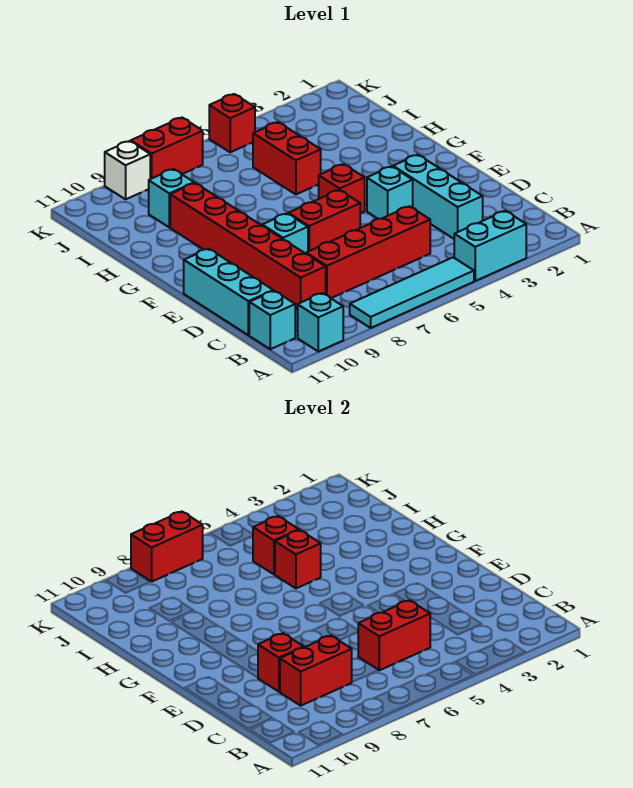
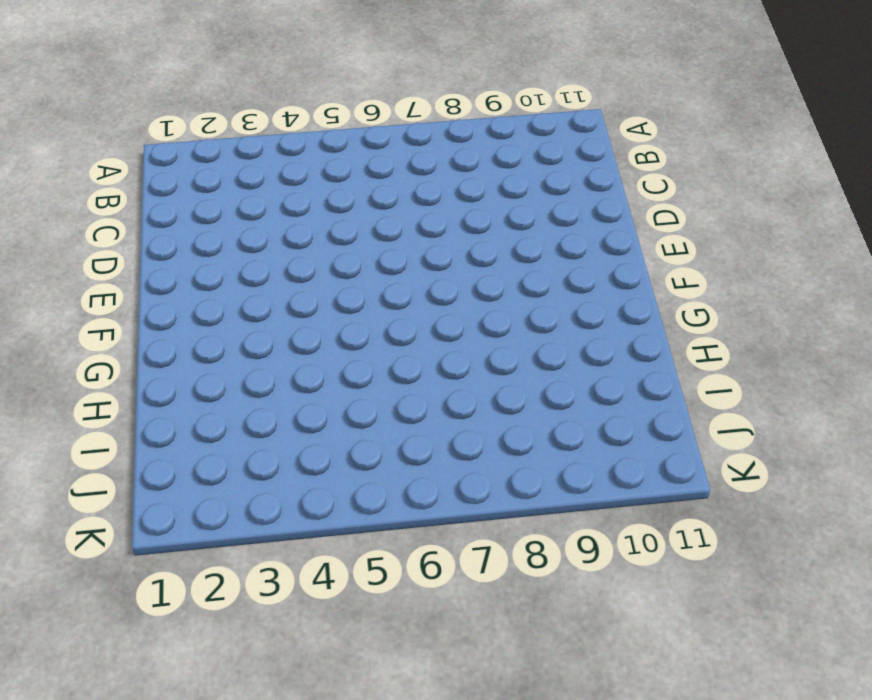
none -> cyan 1x2 brick [454,211,526,281]
none -> cyan 1x4 tile [350,257,474,328]
none -> cyan 1x1 brick [298,293,343,352]

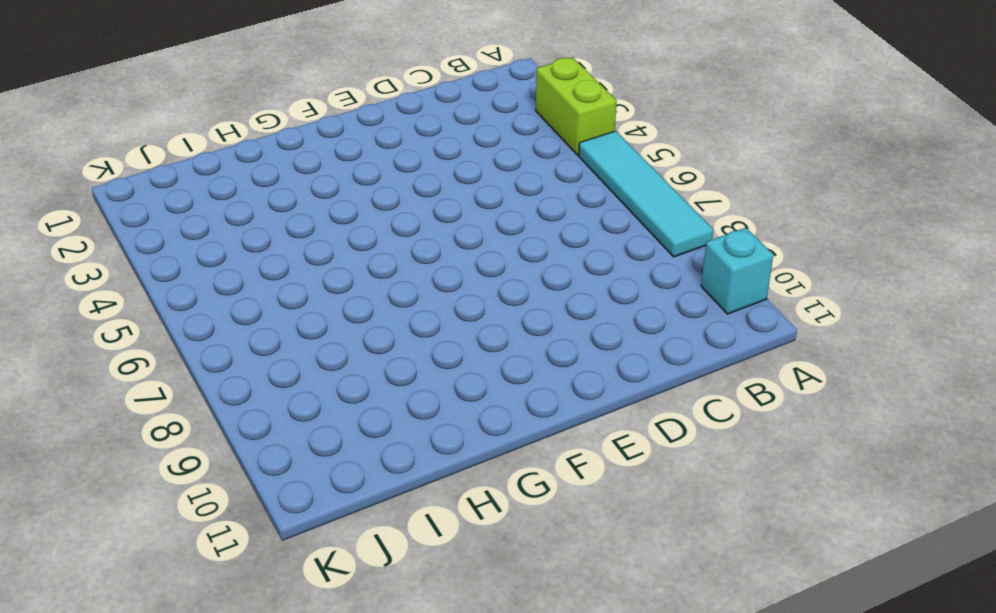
lime 1x2 brick [536,57,617,155] -> cyan 1x2 brick [454,211,526,281]
none -> cyan 1x1 brick [249,291,295,349]
none -> cyan 1x3 brick [393,155,483,239]
none -> red 1x4 brick [306,206,430,298]

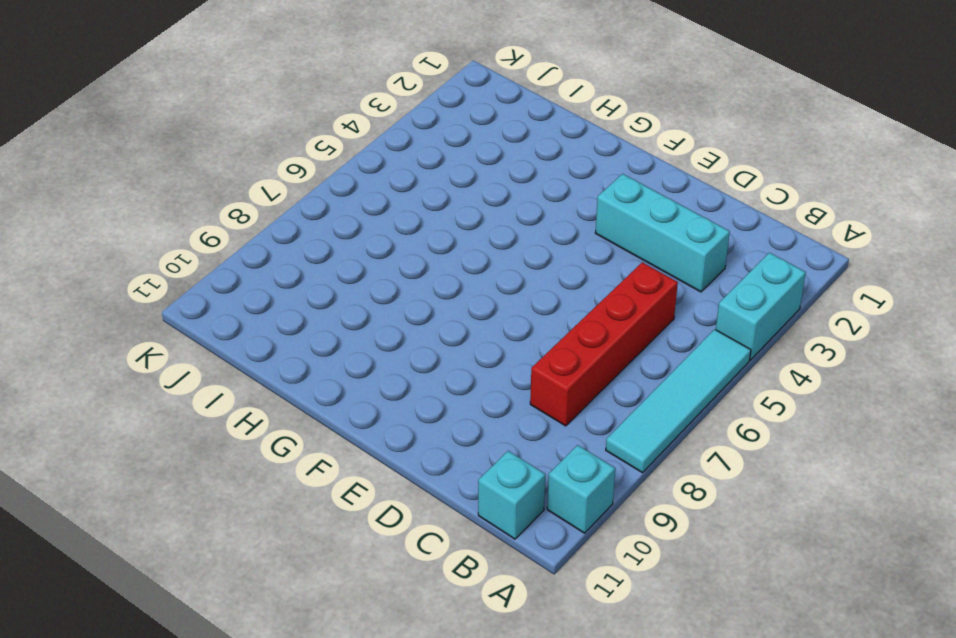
none -> red 1x6 brick [170,183,326,310]
none -> cyan 1x3 brick [184,249,273,335]
none -> cyan 1x1 brick [367,166,413,219]

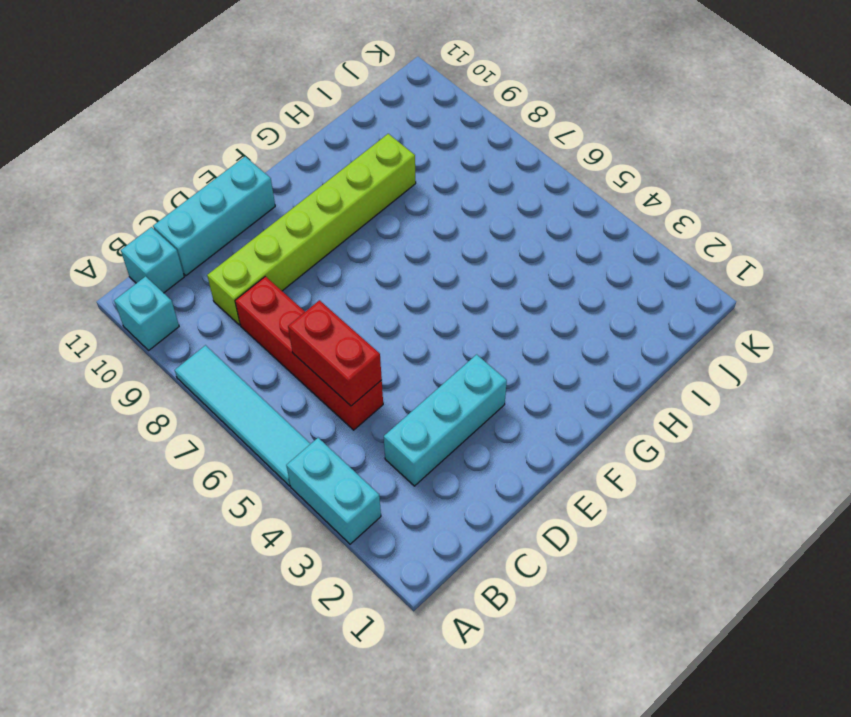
lime 1x6 brick [207,134,416,325] -> red 1x6 brick [170,183,326,310]
none -> cyan 1x1 brick [367,166,413,219]
none -> red 1x2 brick [288,190,361,251]
none -> cyan 1x1 brick [262,214,308,254]

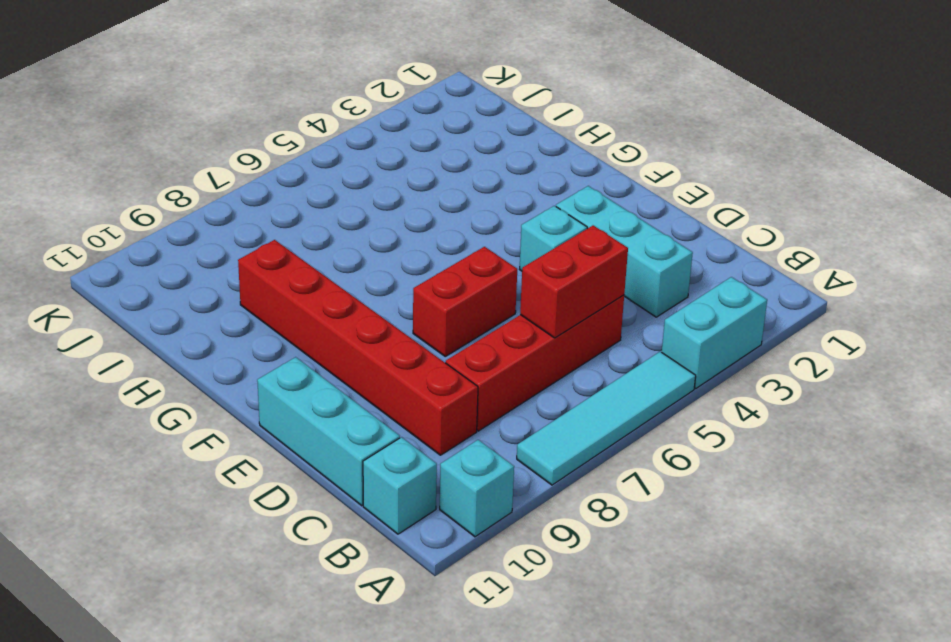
none -> cyan 1x1 brick [262,214,308,254]
none -> red 1x1 brick [319,164,365,213]
none -> red 1x2 brick [253,122,321,194]

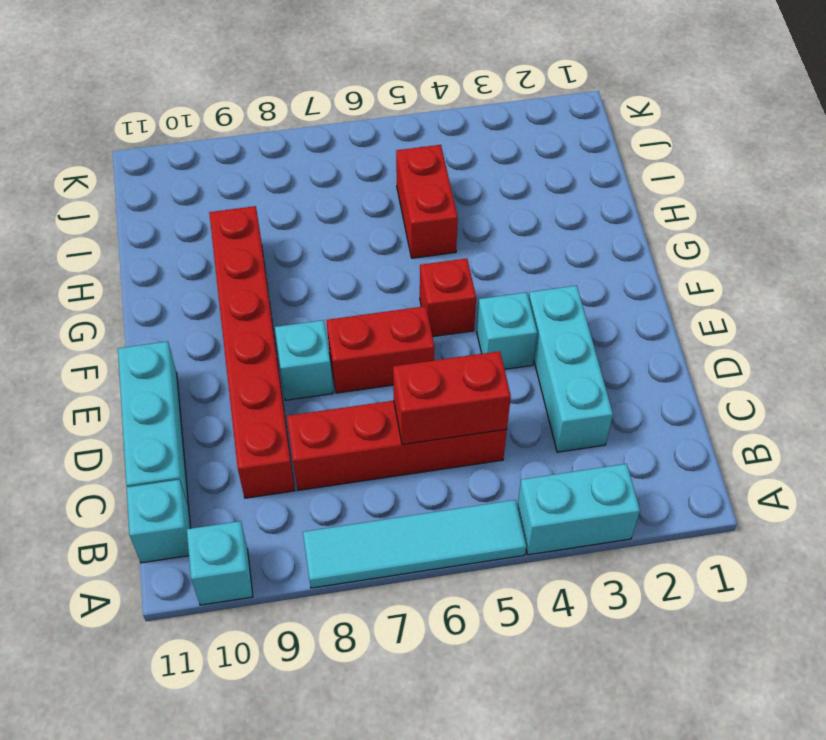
none -> cyan 1x1 brick [149,169,194,227]
none -> red 1x1 brick [209,94,255,152]
none -> red 1x2 brick [131,118,203,179]

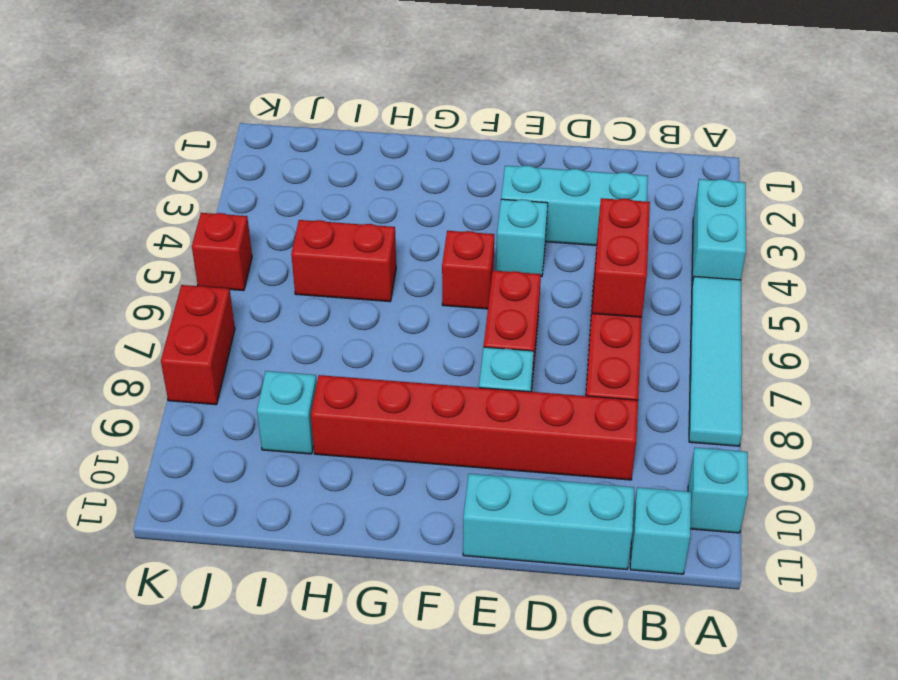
none -> white 1x1 brick [105,141,150,199]
none -> red 1x2 brick [280,636,352,706]
none -> red 1x1 brick [258,633,304,692]

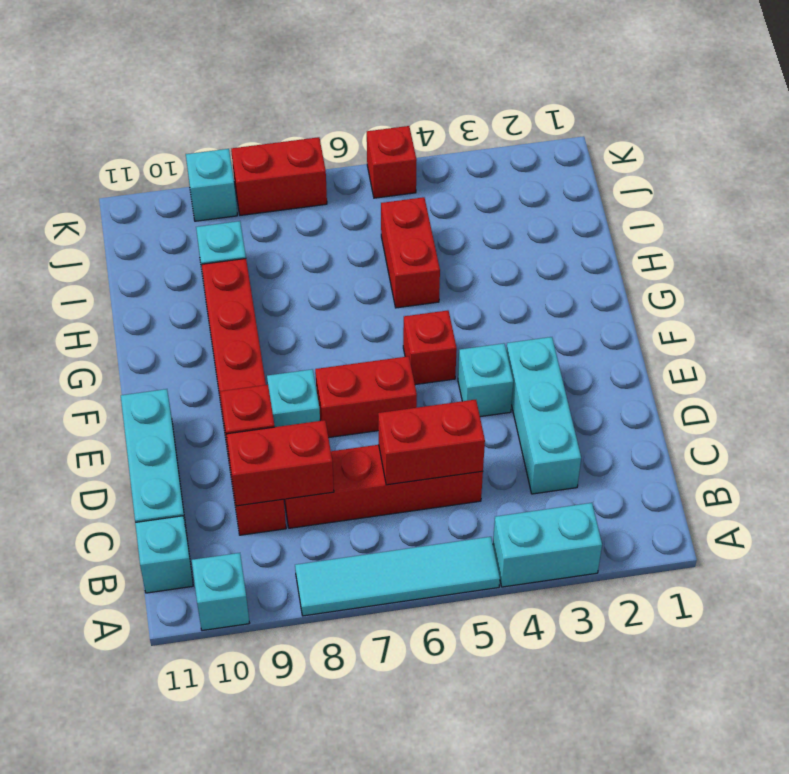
cyan 1x1 brick [186,149,237,221] -> white 1x1 brick [105,141,150,199]
none -> red 1x1 brick [275,530,321,588]
none -> red 1x1 brick [253,516,299,574]
none -> red 1x2 brick [131,512,203,581]

